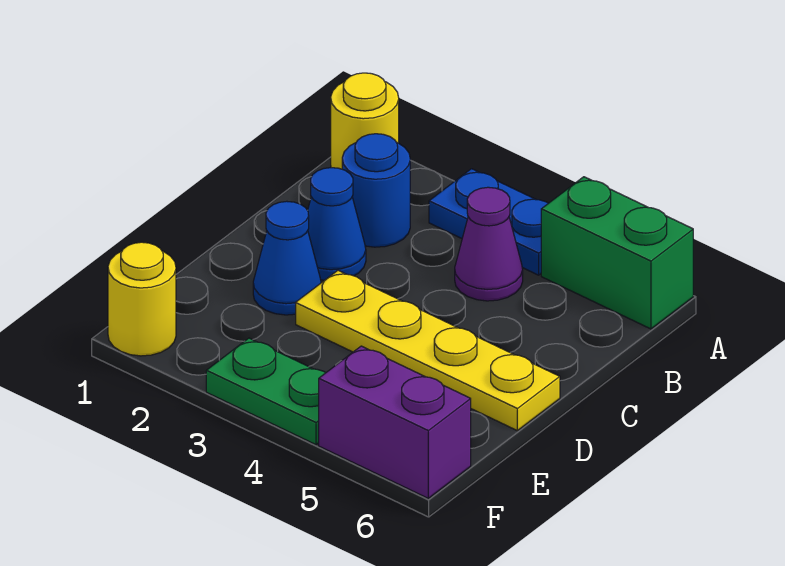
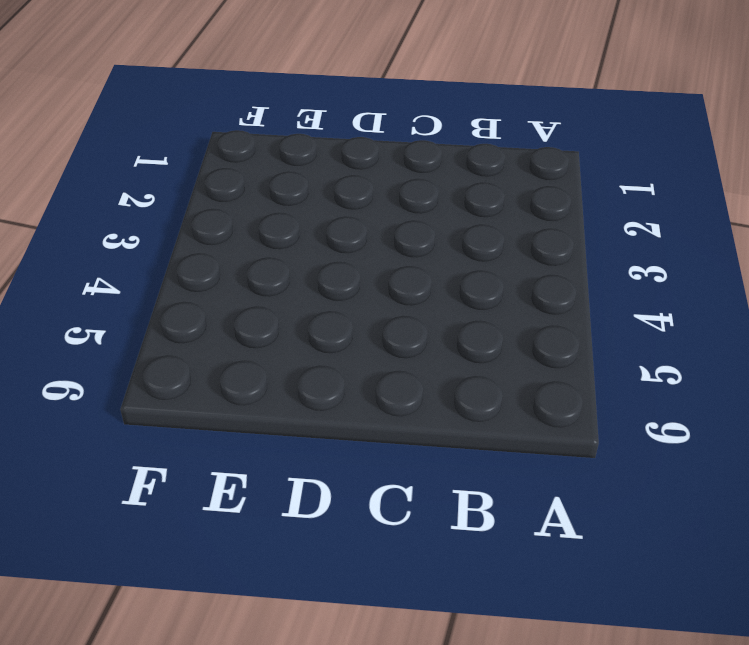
none -> yellow 1x1 round brick [331,73,399,169]
none -> blue 1x2 plate [429,169,548,275]

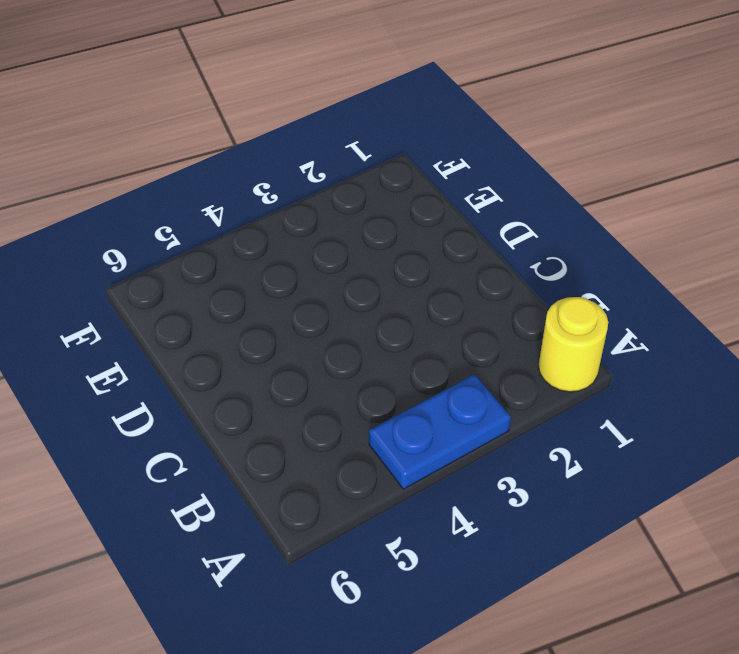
none -> green 1x2 brick [541,177,693,329]
none -> blue 1x1 round brick [342,134,410,247]

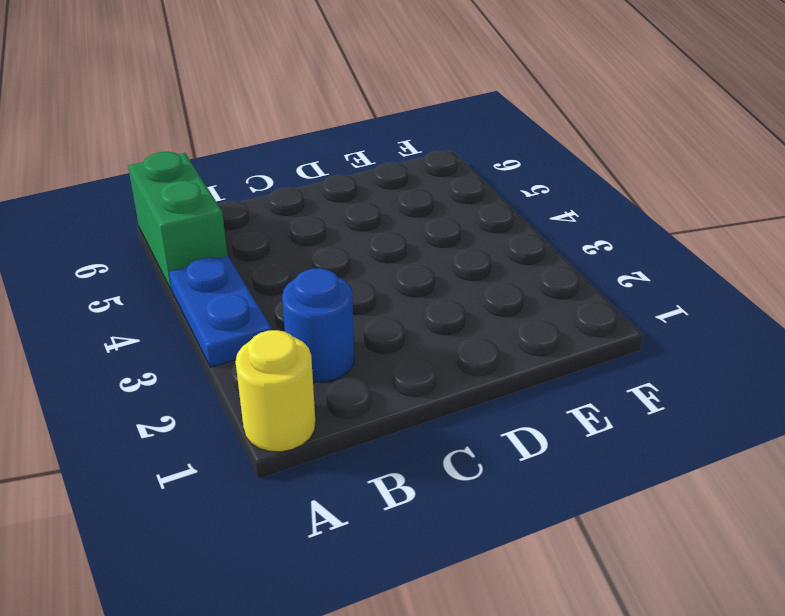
none -> purple 1x1 cone [455,187,523,301]
none -> blue 1x1 cone [308,168,366,280]

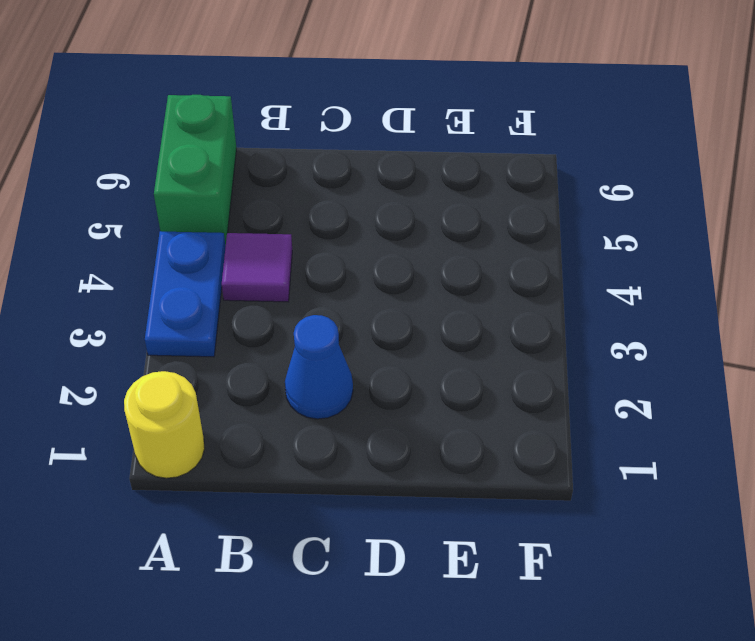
purple 1x1 tile [222,233,292,302] -> purple 1x1 cone [455,187,523,301]
none -> blue 1x1 round brick [342,134,410,247]
none -> blue 1x1 cone [253,201,321,315]

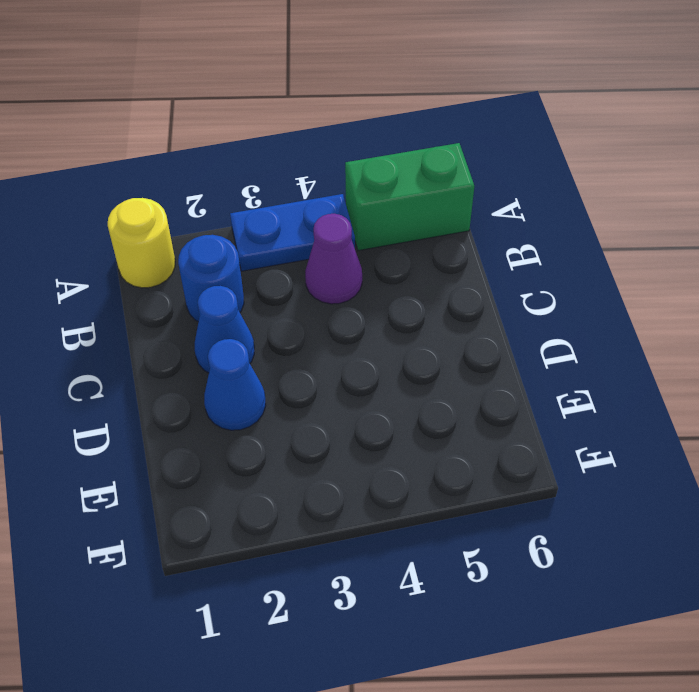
none -> yellow 1x4 plate [296,270,560,431]
none -> yellow 1x1 round brick [108,242,176,356]

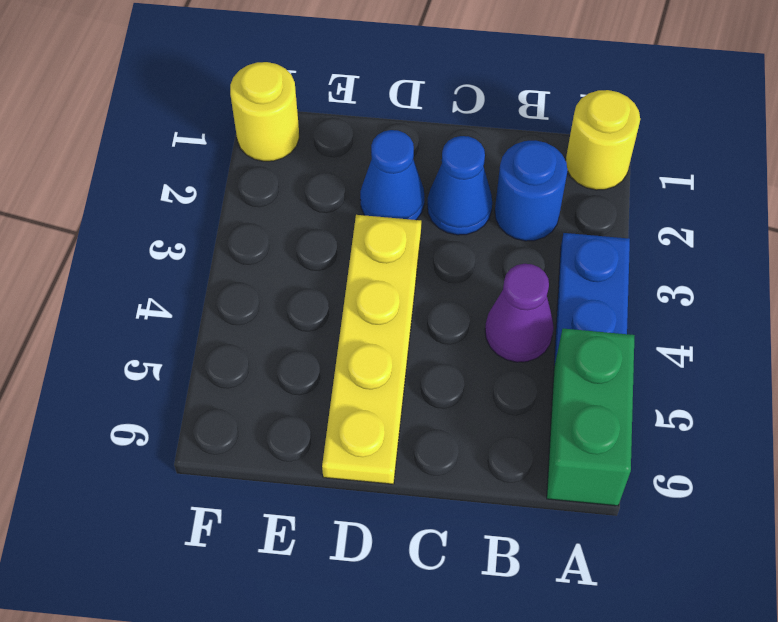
none -> green 1x2 plate [206,338,325,445]
none -> purple 1x2 brick [319,346,471,498]

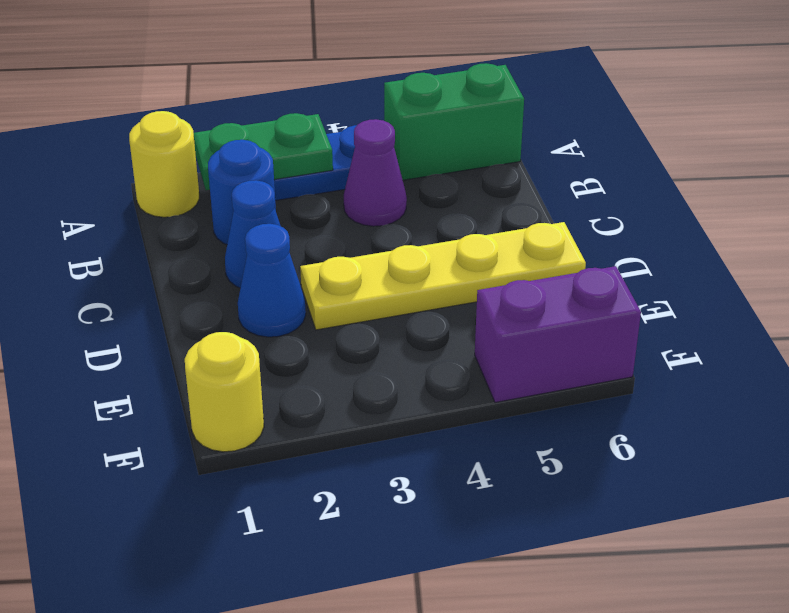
green 1x2 plate [193,113,333,190] -> green 1x2 plate moved to [206,338,325,445]

